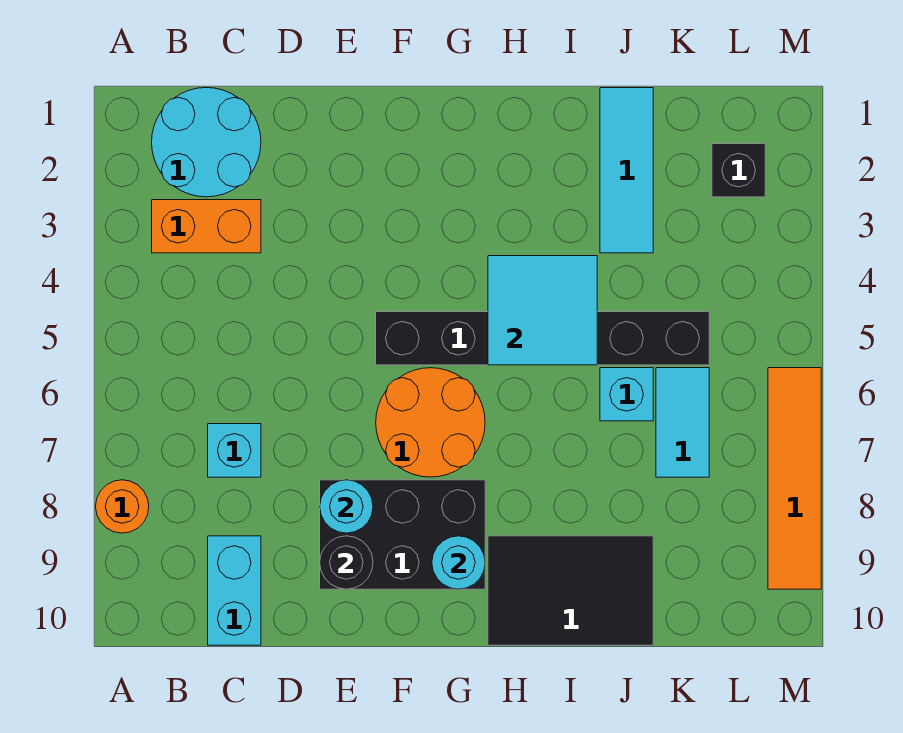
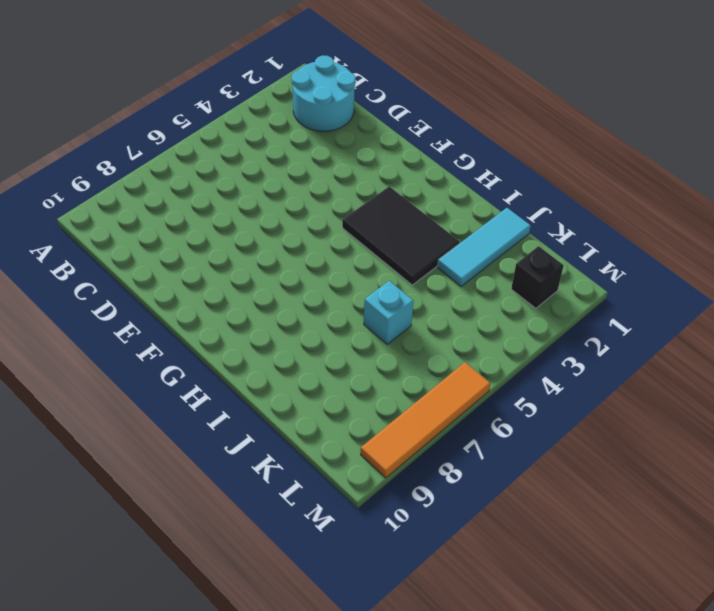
black 2x3 tile [342,186,460,285] -> black 2x3 tile moved to [488,536,653,645]
none -> orange 1x1 round brick [96,480,149,533]
none -> orange 1x2 brick [152,200,261,253]
none -> cyan 1x1 brick [208,424,261,477]

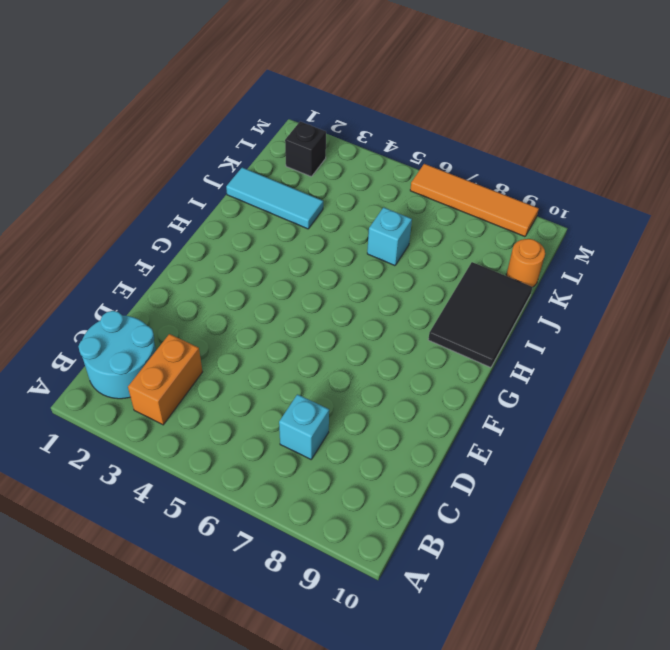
orange 1x1 round brick [506,239,545,287] -> orange 1x1 round brick moved to [96,480,149,533]
none -> cyan 1x2 brick [208,536,261,645]
none -> black 2x3 brick [320,480,485,589]
none -> black 1x6 brick [376,312,709,365]

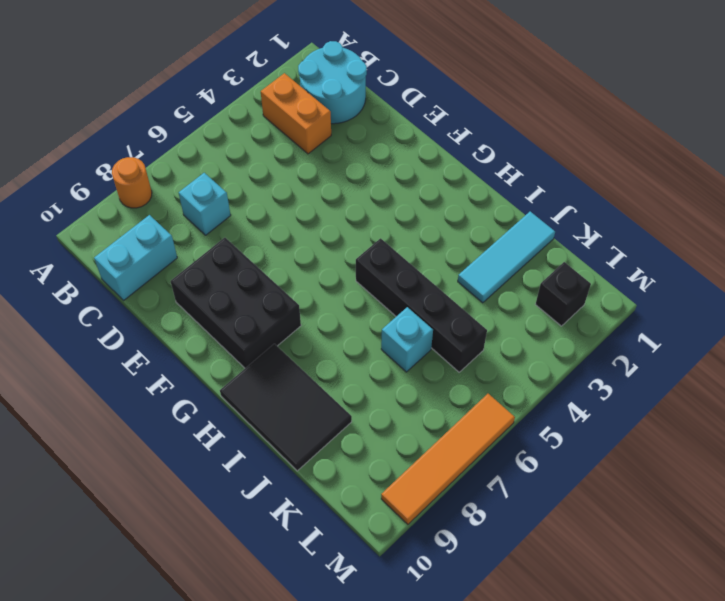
black 1x4 brick [356,238,487,372] -> black 1x6 brick [376,312,709,365]
none -> orange 2x2 round brick [376,368,485,477]
none -> cyan 1x2 tile [656,368,709,477]
none -> cyan 1x1 round brick [320,480,373,533]

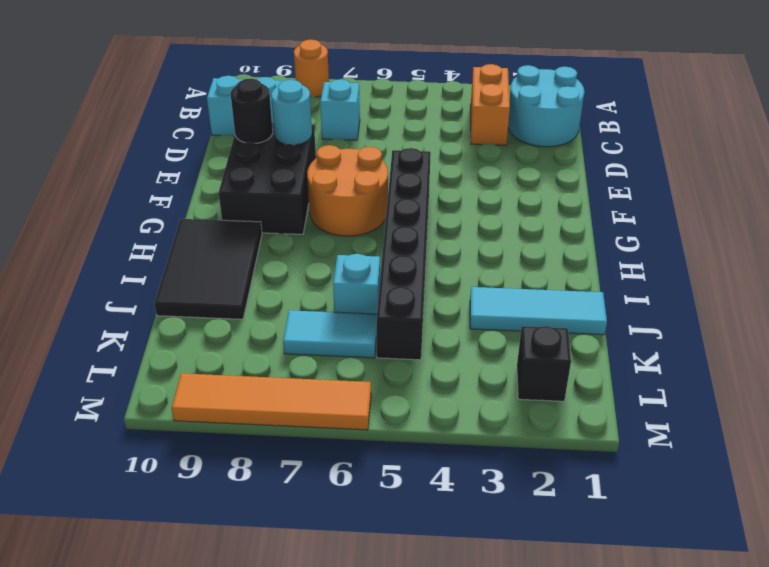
none -> cyan 1x1 round brick [432,536,485,589]
none -> cyan 2x2 tile [488,256,597,365]

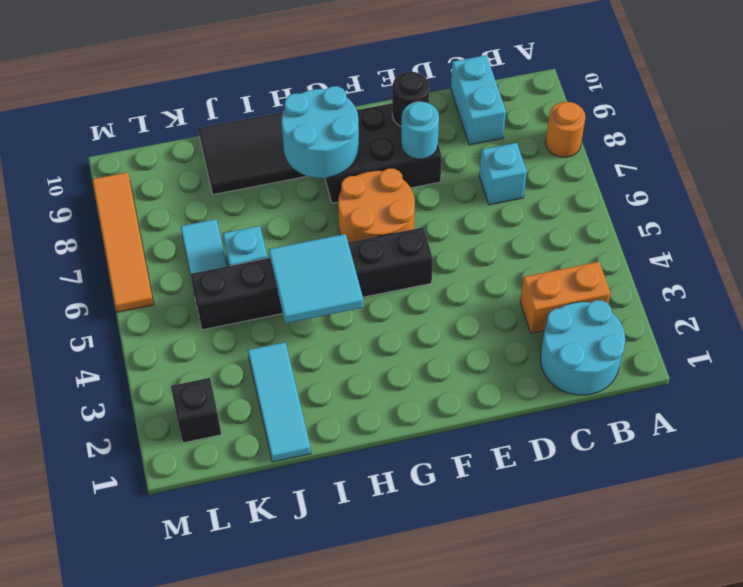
cyan 2x2 round brick [281,86,359,178] -> cyan 1x1 round brick [432,536,485,589]

